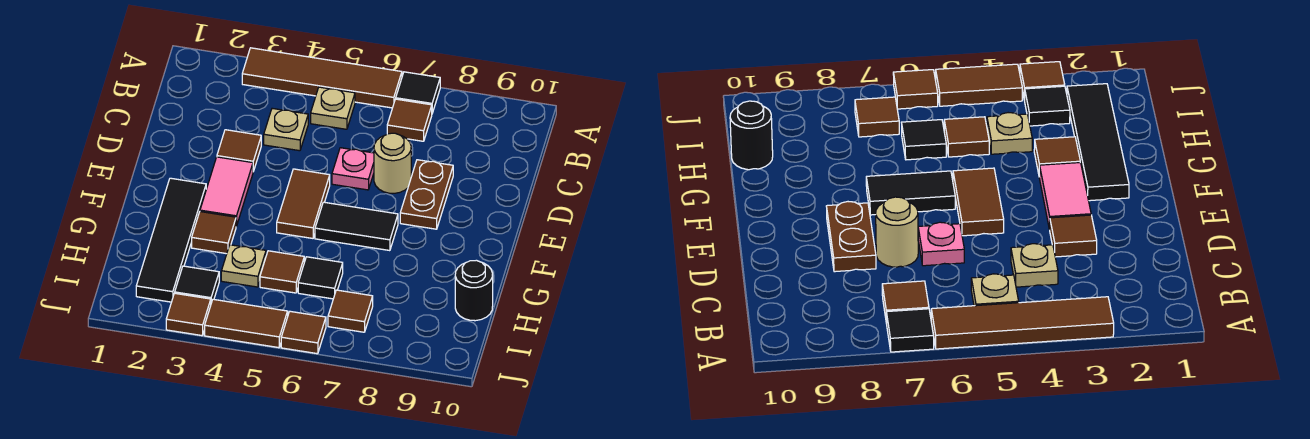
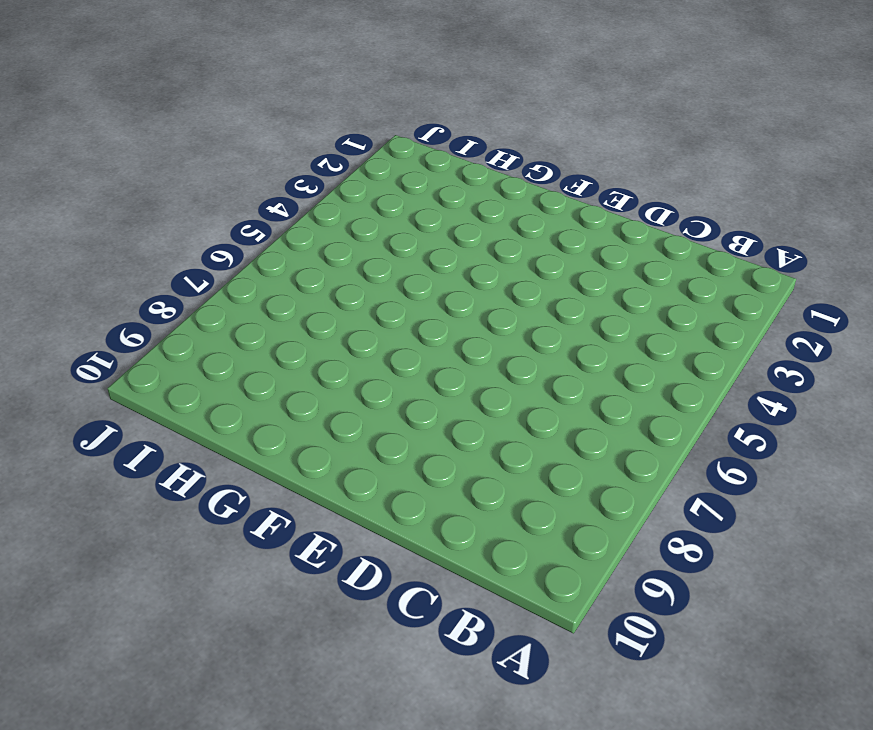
none -> brown 1x4 tile [242,48,402,108]
none -> black 1x1 tile [396,72,440,113]
none -> tan 1x1 plate [311,87,355,129]

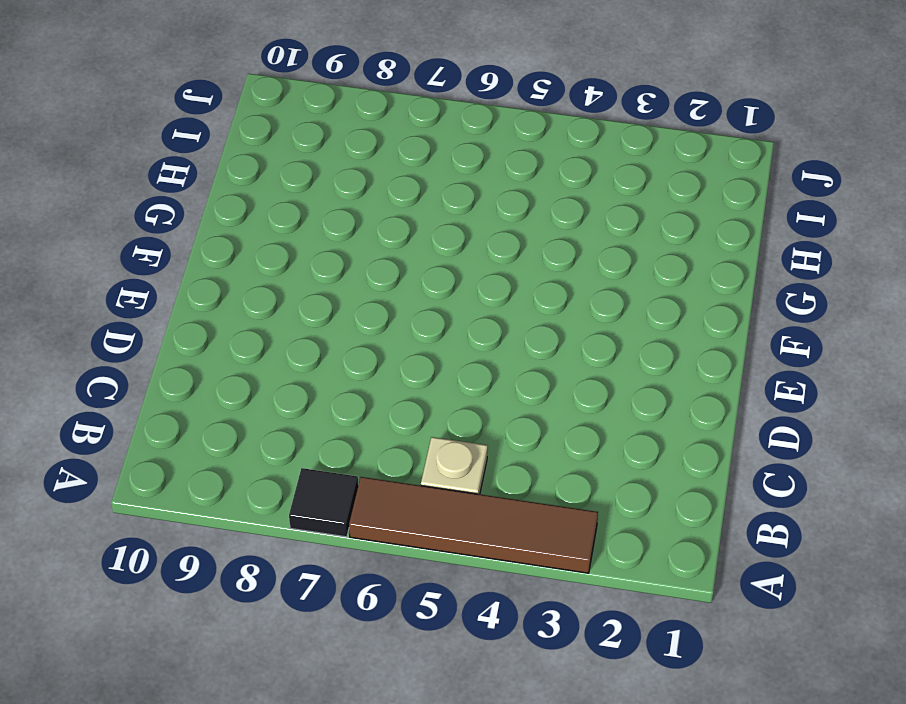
none -> brown 1x1 tile [387,99,432,141]
none -> tan 1x1 plate [264,108,308,151]
none -> brown 1x1 tile [217,130,261,171]

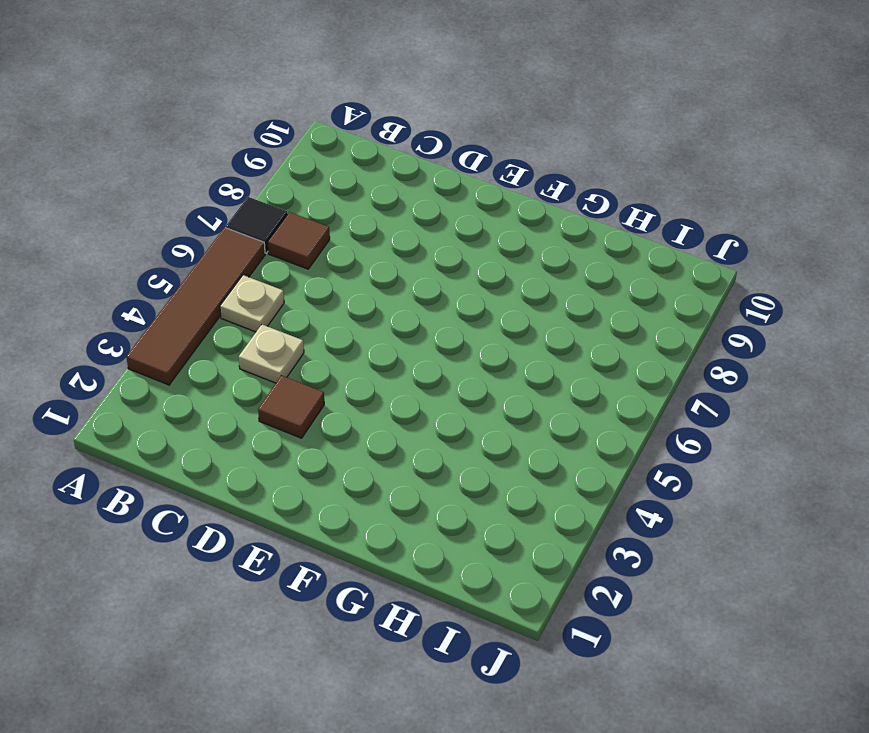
none -> pink 1x1 plate [332,148,374,190]
none -> tan 1x1 round brick [374,133,411,193]
none -> brown 1x2 plate [400,160,453,229]

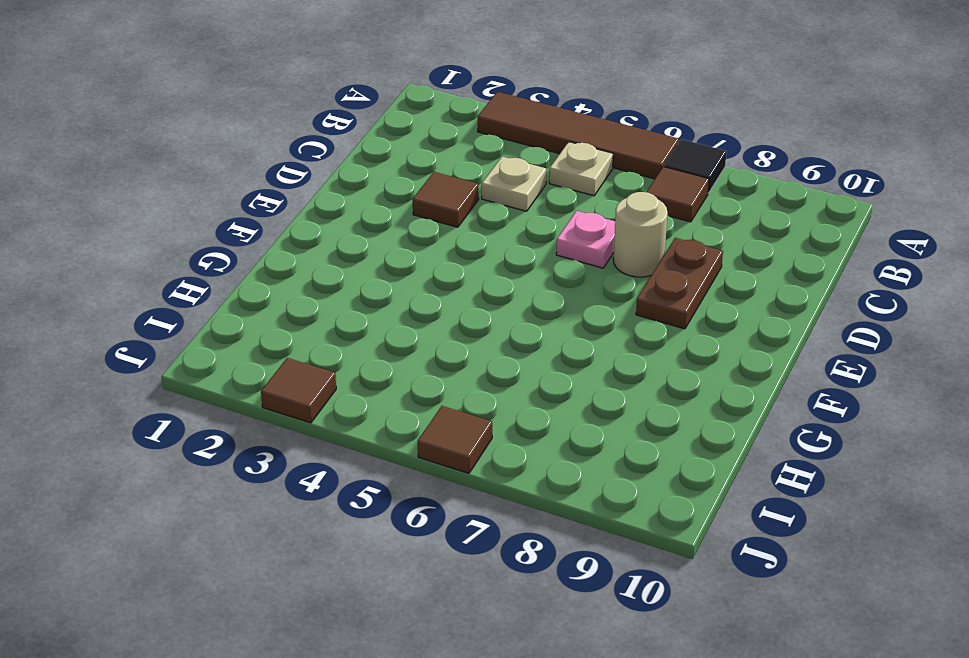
none -> pink 1x2 tile [200,157,253,226]
none -> brown 1x2 tile [277,169,330,238]
none -> black 1x4 tile [136,178,206,302]

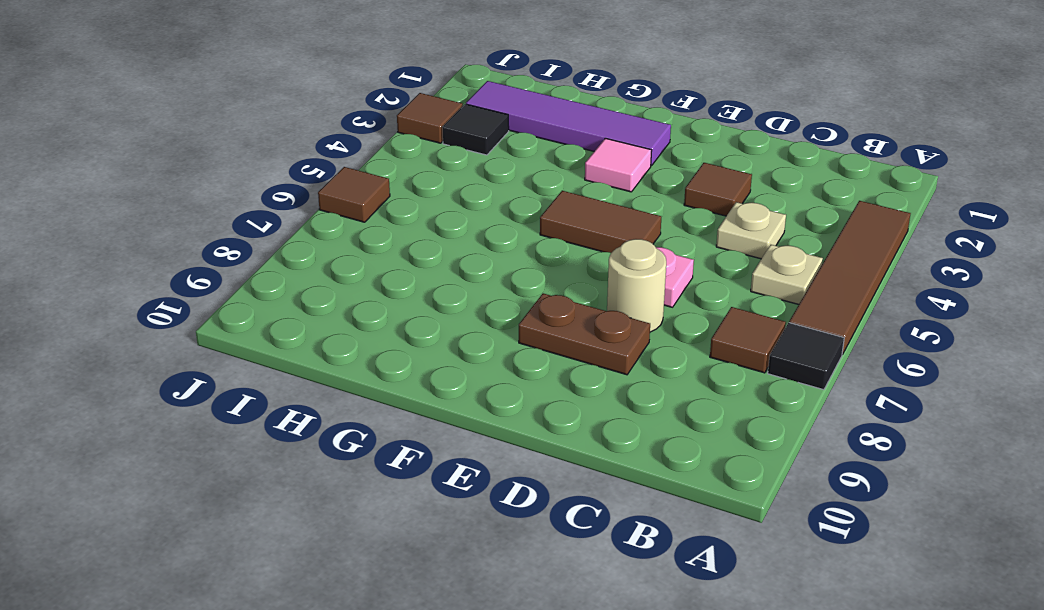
purple 1x4 tile [466,81,671,166] -> black 1x4 tile [136,178,206,302]
pink 1x1 tile [585,138,652,192] -> pink 1x2 tile [200,157,253,226]
none -> black 1x2 tile [315,202,398,251]
none -> brown 1x1 tile [192,212,236,254]
none -> tan 1x1 plate [221,245,266,287]

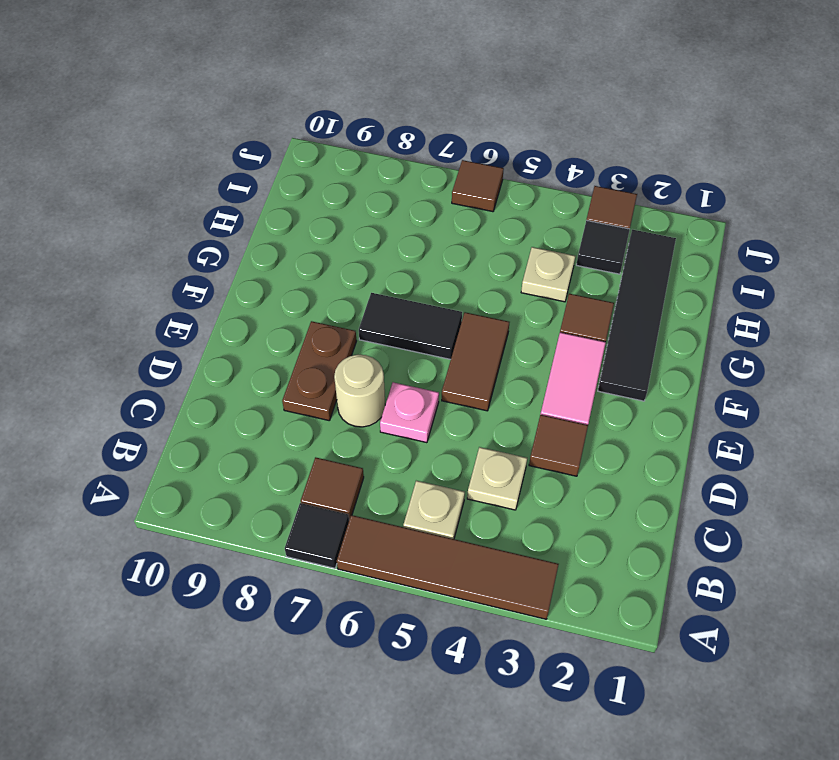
none -> brown 1x1 tile [260,251,304,293]
none -> black 1x1 tile [298,257,343,299]
none -> black 1x1 round brick [455,260,493,321]

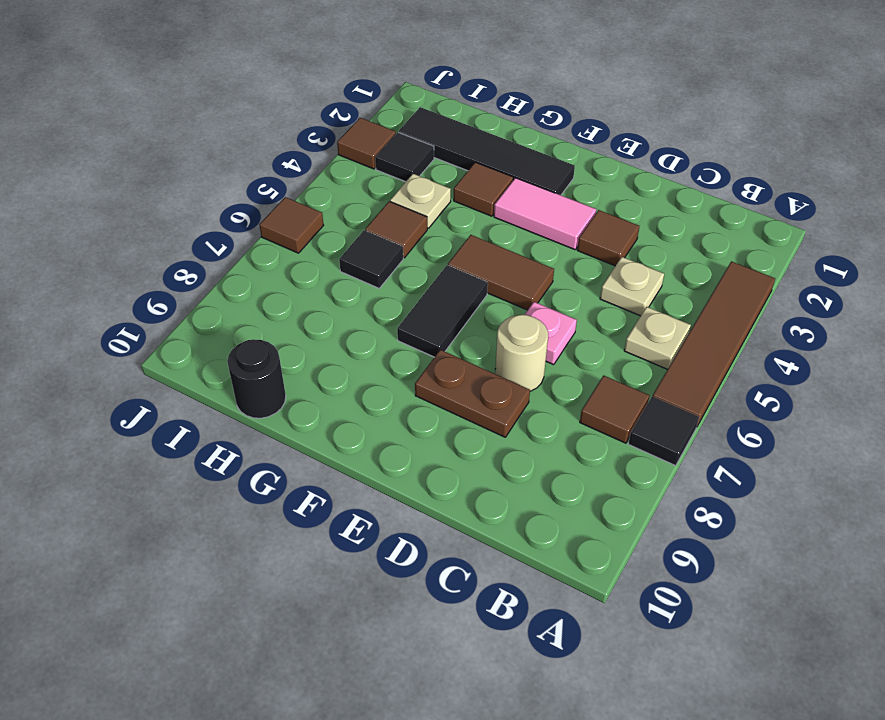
none -> brown 1x1 tile [328,290,373,332]
none -> brown 1x2 tile [205,299,288,348]

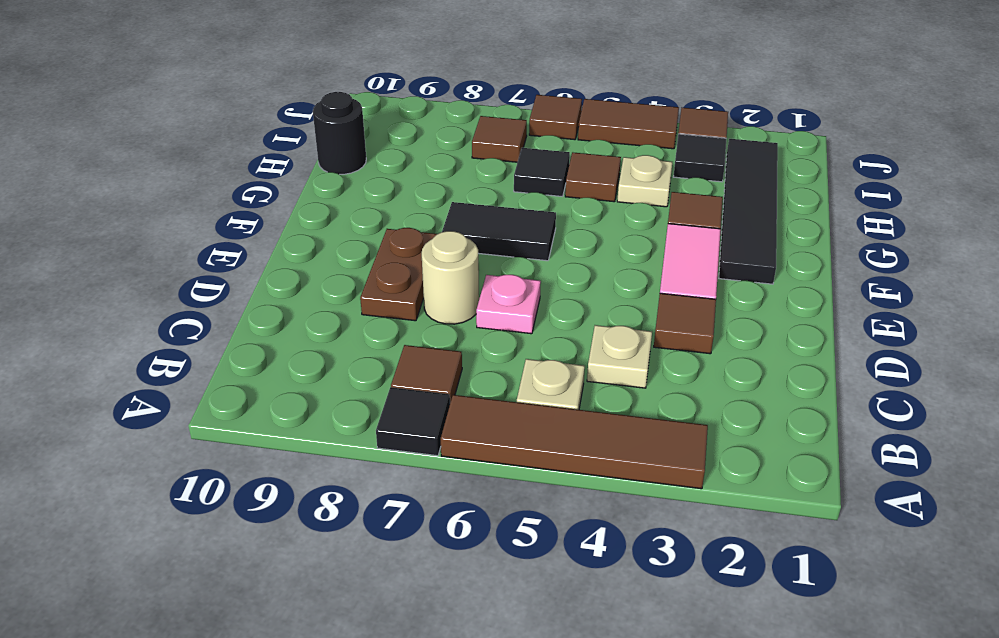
none -> brown 1x2 tile [277,169,330,238]

